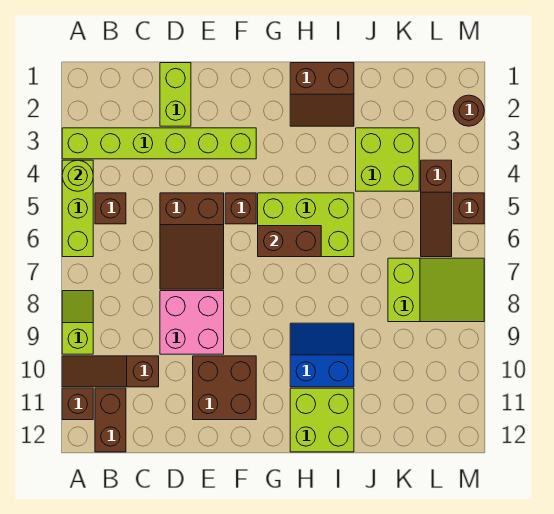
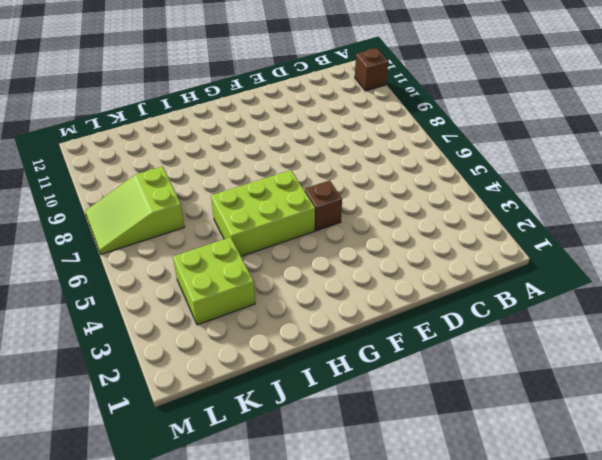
none -> lime 1x6 brick [62,128,256,159]
none -> lime 1x3 brick [62,160,93,257]
none -> lime 1x2 slope [62,291,93,354]

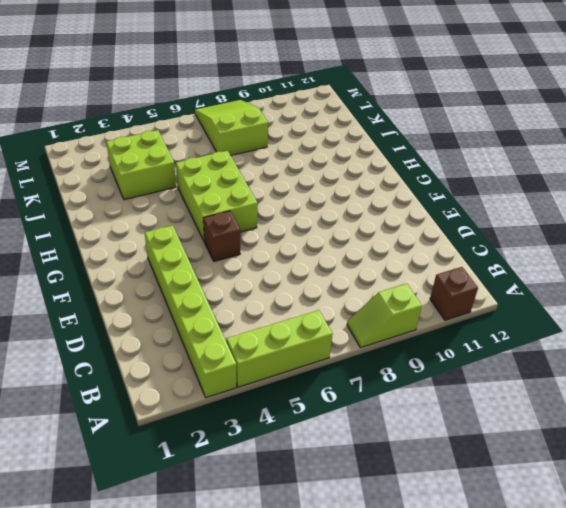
none -> brown 1x3 slope [62,356,159,387]
none -> brown 1x1 brick [95,193,126,224]
none -> brown 1x2 brick [95,388,126,452]

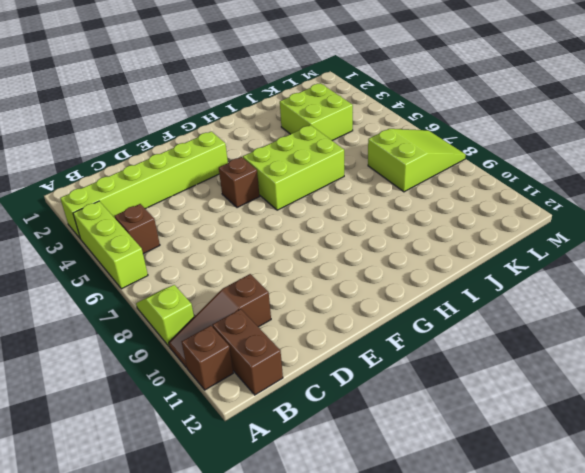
none -> lime 1x2 brick [160,63,191,126]
none -> brown 2x3 slope [160,193,224,289]
none -> pink 2x2 brick [160,291,224,354]

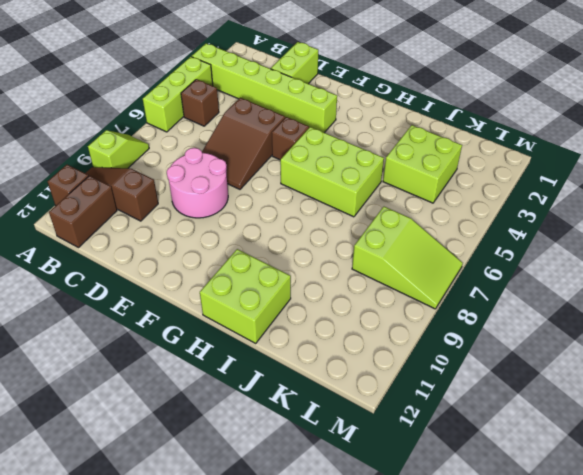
pink 2x2 round brick [167,148,228,218] -> pink 2x2 brick [160,291,224,354]
none -> brown 2x2 brick [193,356,256,420]
none -> brown 2x2 slope [290,63,354,126]
none -> blue 2x2 slope [290,323,354,387]

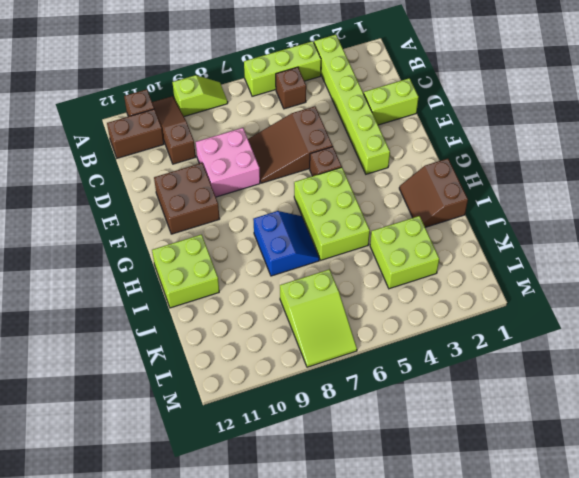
blue 2x2 slope [253,211,319,276] -> blue 2x2 slope moved to [290,323,354,387]
none -> brown 1x3 slope [421,160,452,257]
none -> brown 1x1 round brick [453,95,484,126]
none -> brown 1x1 brick [453,193,484,224]

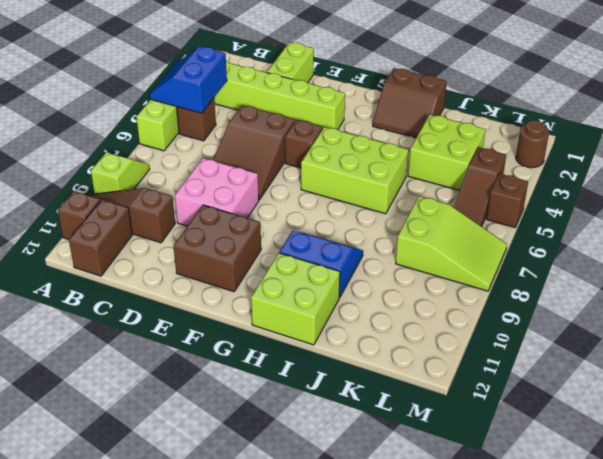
blue 2x2 slope [150,47,227,113] -> lime 1x1 round brick [62,160,93,191]
none -> brown 1x2 brick [258,226,321,257]

